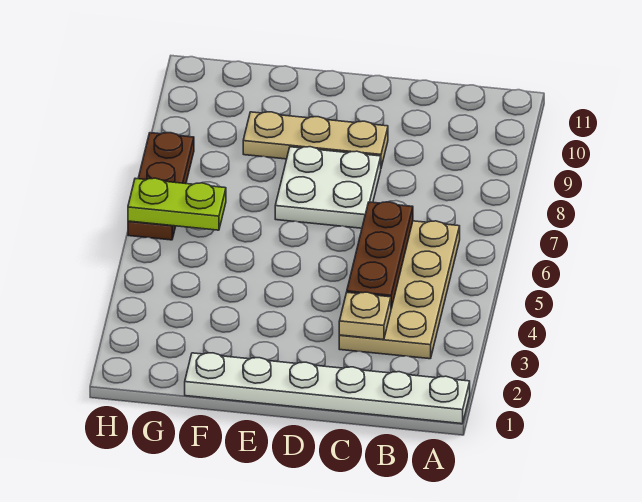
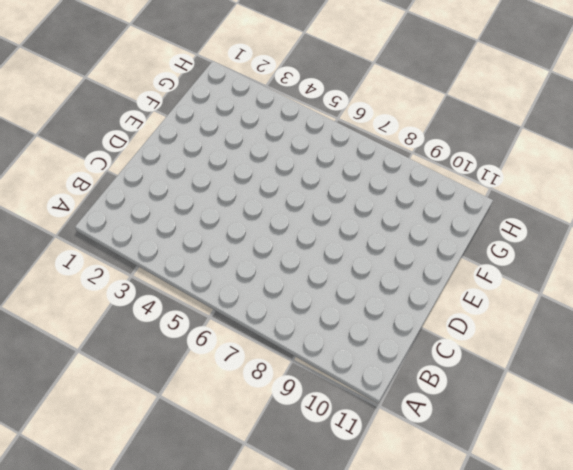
none -> white 1x6 plate [185,353,470,424]
none -> tan 2x4 plate [339,221,460,359]

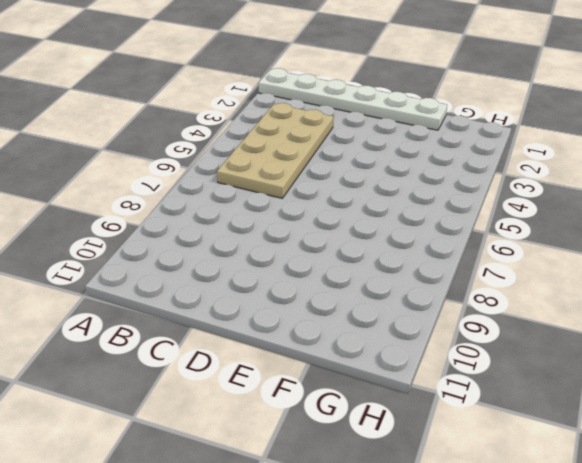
none -> white 2x2 plate [275,147,381,228]
none -> tan 1x3 plate [243,112,388,167]

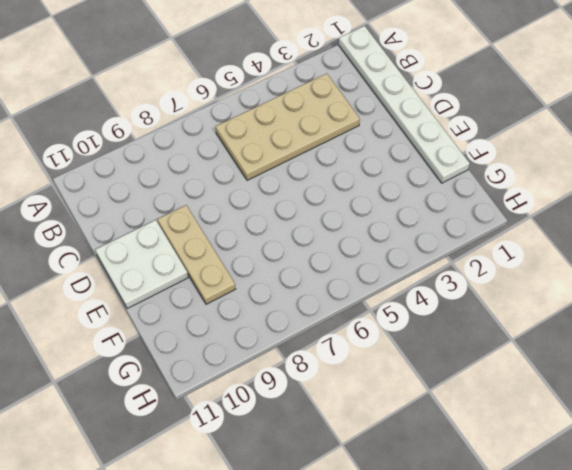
white 2x2 plate [96,220,188,309] -> white 2x2 plate moved to [275,147,381,228]
none -> brown 1x3 plate [128,133,194,240]
none -> tan 1x1 plate [339,292,391,340]

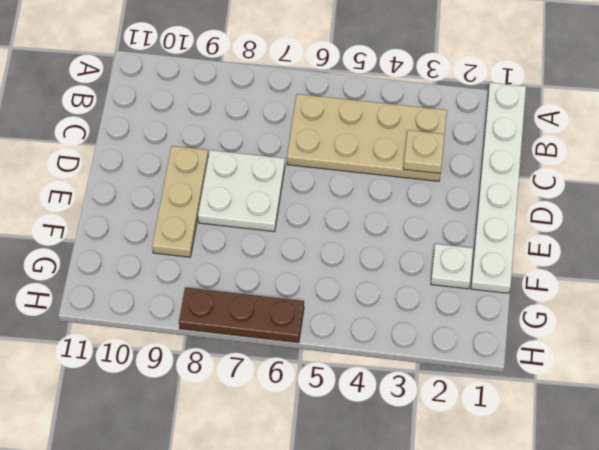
white 1x1 plate [431,244,473,289] -> none
none -> brown 1x3 plate [347,202,413,308]
none -> lime 1x2 plate [128,178,226,230]

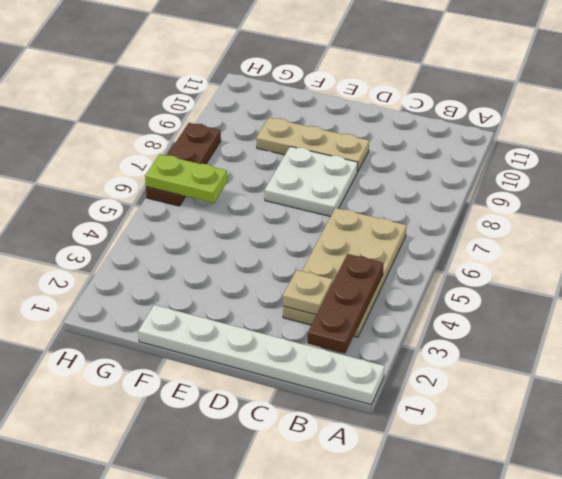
brown 1x3 plate [308,254,384,353] -> brown 1x3 plate moved to [347,202,413,308]

